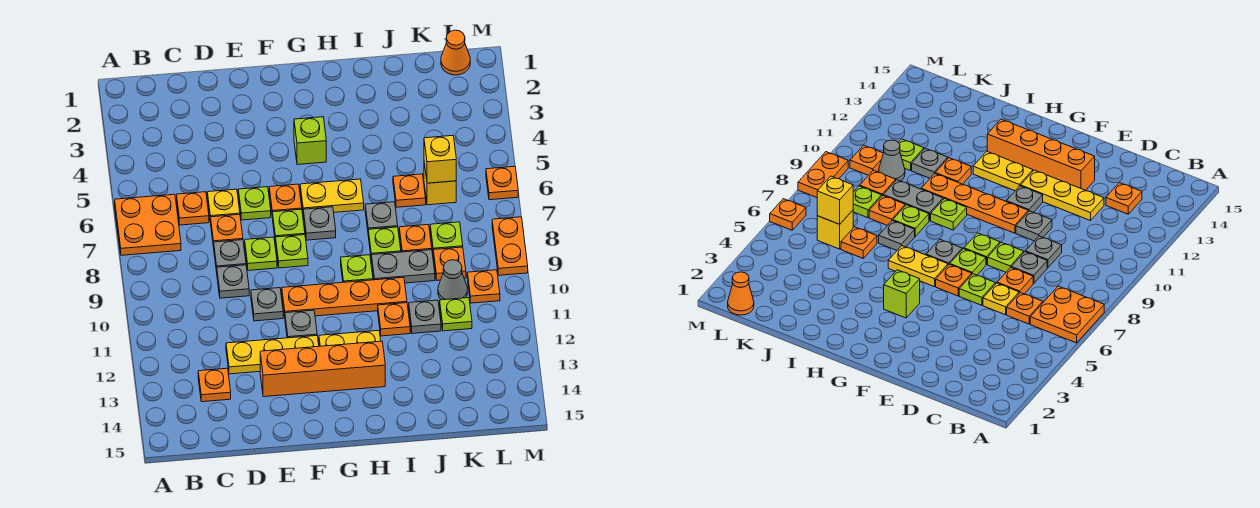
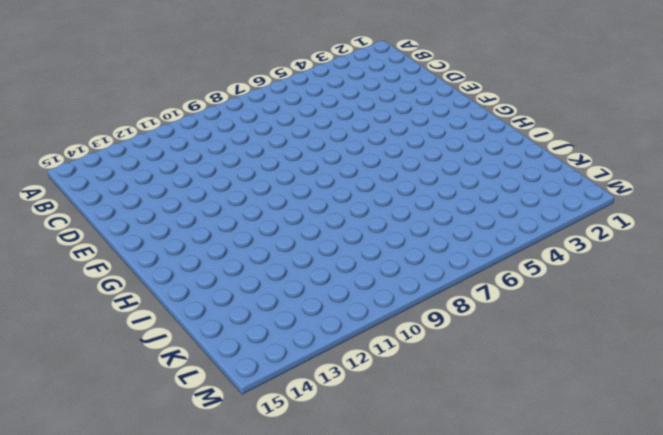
none -> orange 2x2 plate [115,194,181,255]
none -> orange 1x1 plate [177,192,209,225]
none -> orange 1x1 plate [198,368,231,402]
none -> yellow 1x1 plate [207,189,240,222]

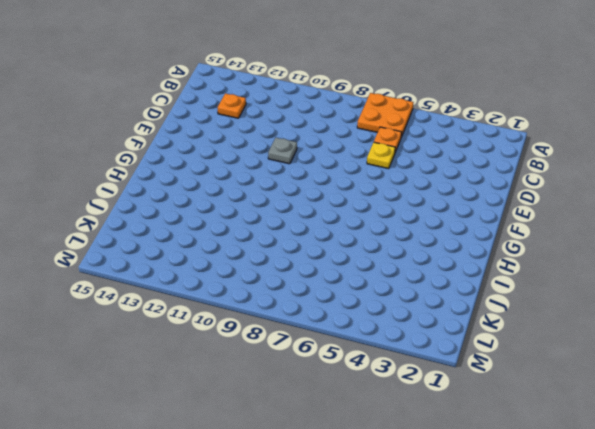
none -> orange 1x1 plate [211,215,243,247]
none -> grey 1x1 plate [214,240,246,272]
none -> grey 1x1 plate [217,265,249,298]
none -> yellow 1x3 plate [226,336,319,374]

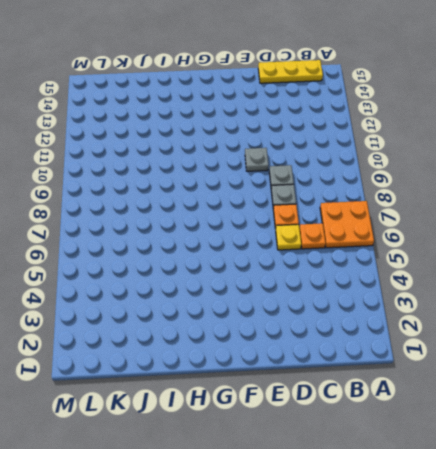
yellow 1x3 plate [258,60,323,83] -> yellow 1x3 plate moved to [226,336,319,374]
none -> orange 1x1 plate [198,368,231,402]
none -> lime 1x1 plate [238,187,271,220]
none -> lime 1x1 plate [245,237,277,270]
none -> orange 1x4 brick [260,341,385,397]

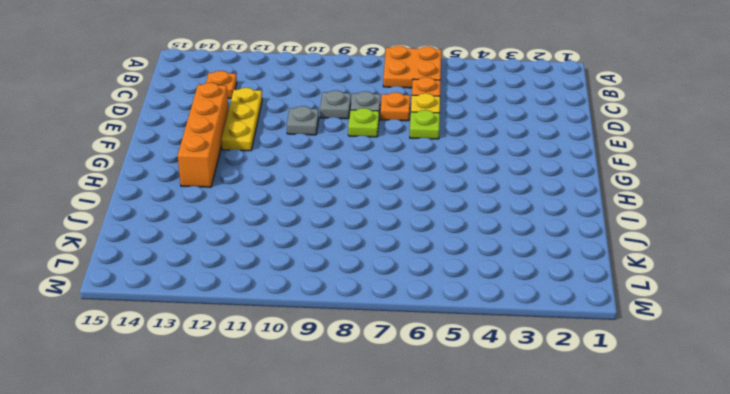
none -> orange 1x1 plate [269,184,302,212]
none -> lime 1x1 plate [272,209,305,242]
none -> lime 1x1 plate [276,235,308,268]
none -> orange 1x4 plate [282,277,407,316]

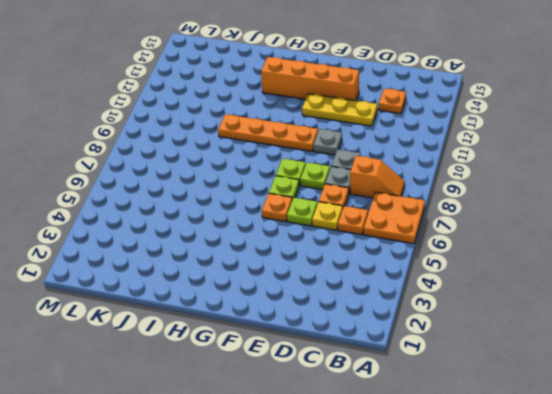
orange 1x2 slope [350,156,405,198] -> none
none -> grey 1x1 plate [285,310,317,338]
none -> lime 1x1 brick [294,117,326,165]
none -> yellow 1x2 plate [300,179,364,212]
none -> grey 1x1 plate [303,207,336,240]

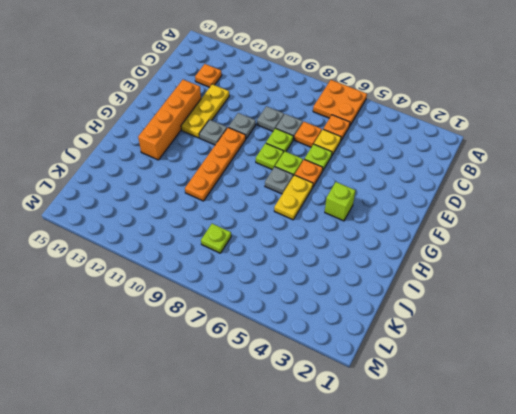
none -> yellow 1x2 plate [319,330,381,346]
none -> lime 1x1 plate [341,255,373,282]
none -> grey 1x1 plate [365,202,398,229]
none -> lime 1x1 plate [368,227,401,260]

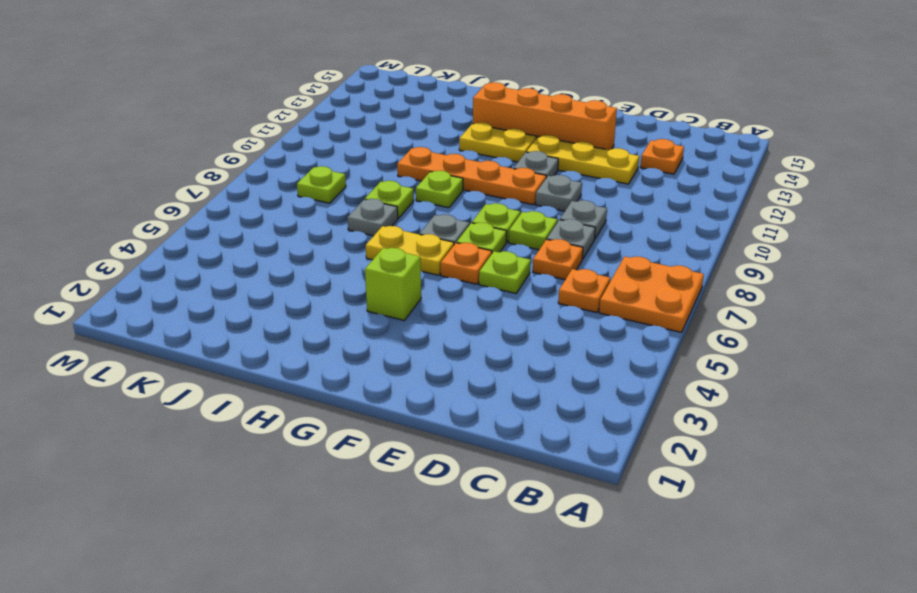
none -> yellow 1x1 plate [207,189,240,222]
none -> grey 1x2 plate [372,250,435,283]
none -> orange 1x1 plate [378,303,410,336]
none -> orange 1x1 plate [393,174,426,207]

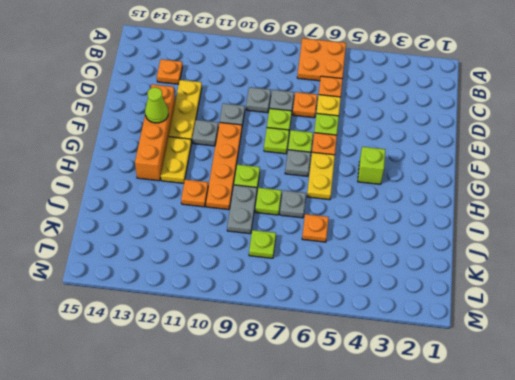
lime 1x1 cone [145,87,168,123] -> none
none -> orange 1x1 plate [399,225,432,252]
none -> grey 1x1 plate [409,300,441,333]
none -> yellow 1x1 brick [424,163,456,205]
none -> orange 1x1 plate [433,247,466,280]

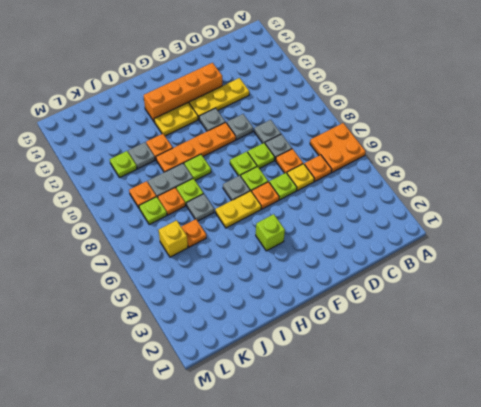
none -> orange 1x1 plate [198,368,231,402]
none -> grey 1x1 cone [438,260,467,300]
none -> orange 1x1 cone [441,30,470,75]
none -> orange 1x1 plate [467,270,500,303]

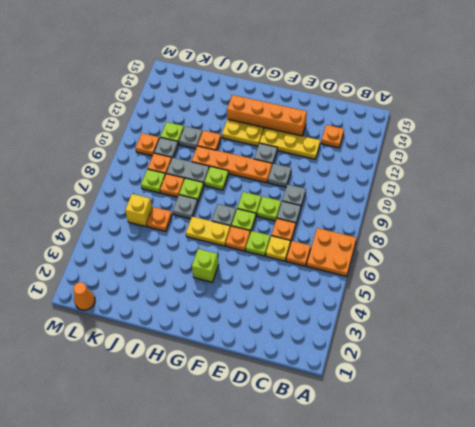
grey 1x1 plate [154,137,178,158] -> grey 1x1 cone [438,260,467,300]
none -> orange 1x1 plate [486,166,518,200]
none -> orange 1x2 plate [492,217,528,275]
none -> yellow 1x1 brick [424,136,456,183]

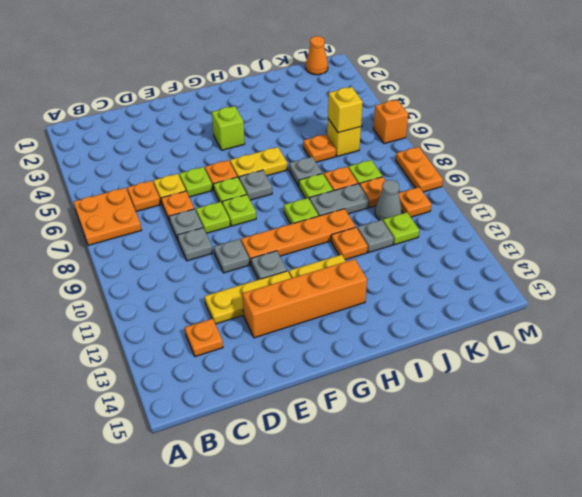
orange 1x1 brick [373,100,408,144] -> orange 1x1 plate [486,166,518,200]

